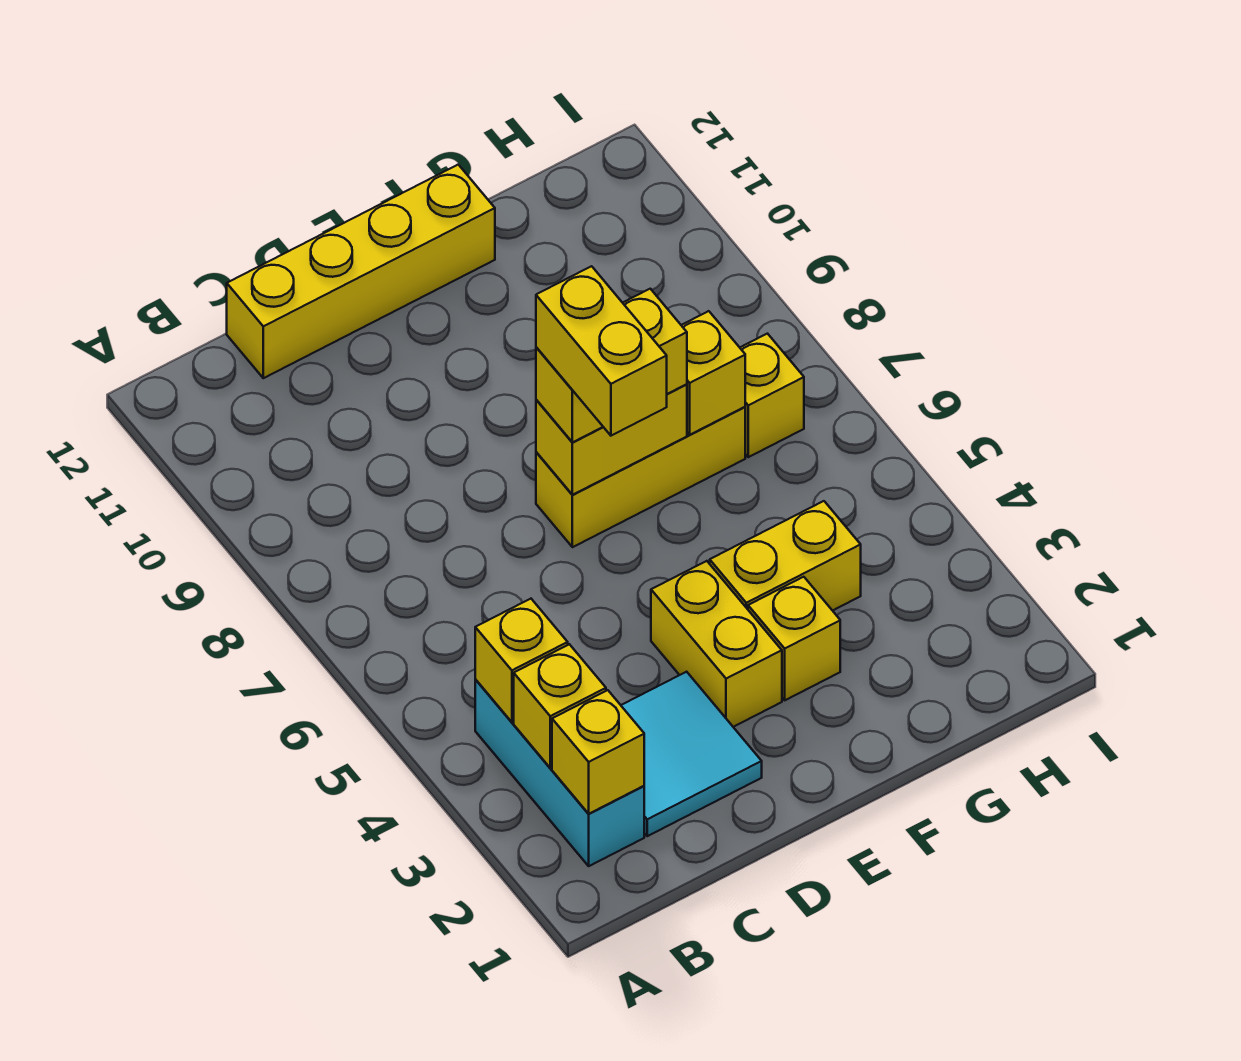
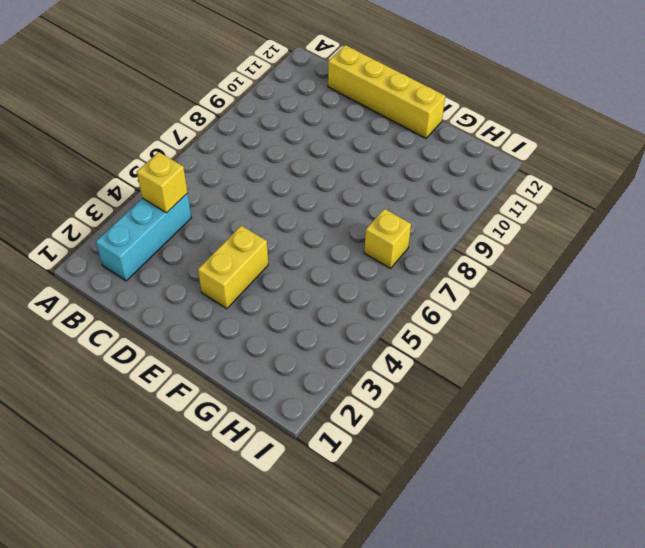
none -> cyan 2x2 tile [621,672,762,836]
none -> yellow 1x3 brick [536,407,745,547]
none -> yellow 1x1 brick [748,577,840,700]

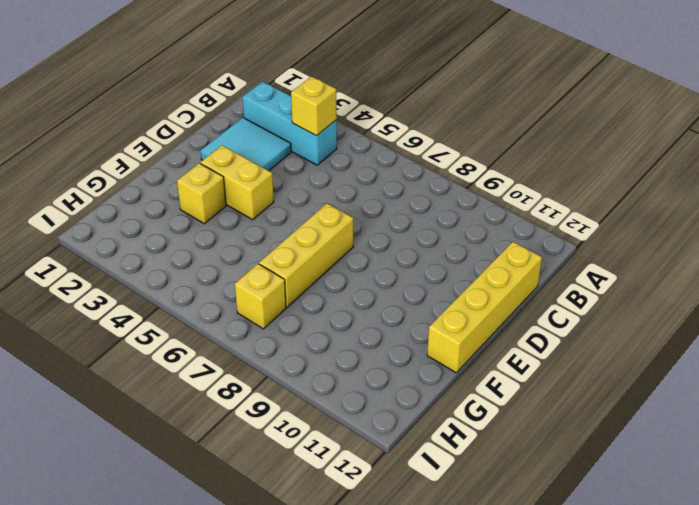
none -> yellow 1x2 brick [710,501,861,611]
none -> yellow 1x1 brick [552,690,644,814]
none -> yellow 1x1 brick [514,644,606,768]

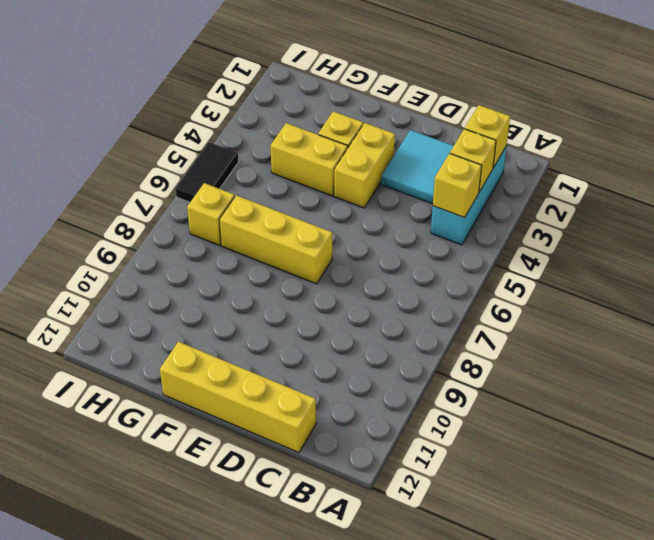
black 1x2 tile [175,142,238,202] -> none
none -> yellow 1x2 brick [536,384,687,495]
none -> yellow 1x1 brick [681,311,745,435]
none -> yellow 1x2 brick [536,289,687,442]

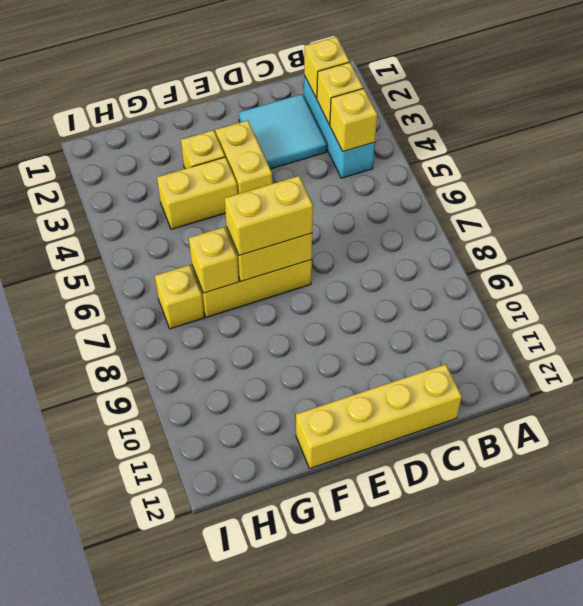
none -> yellow 1x2 brick [536,266,667,436]

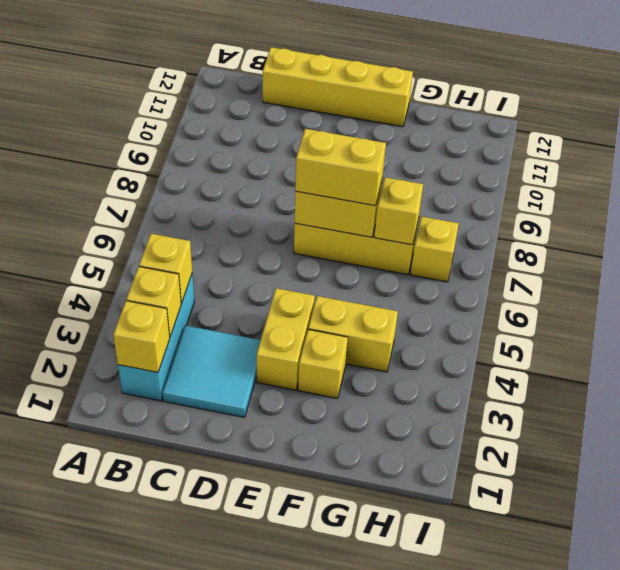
none -> yellow 1x2 brick [536,266,667,436]

